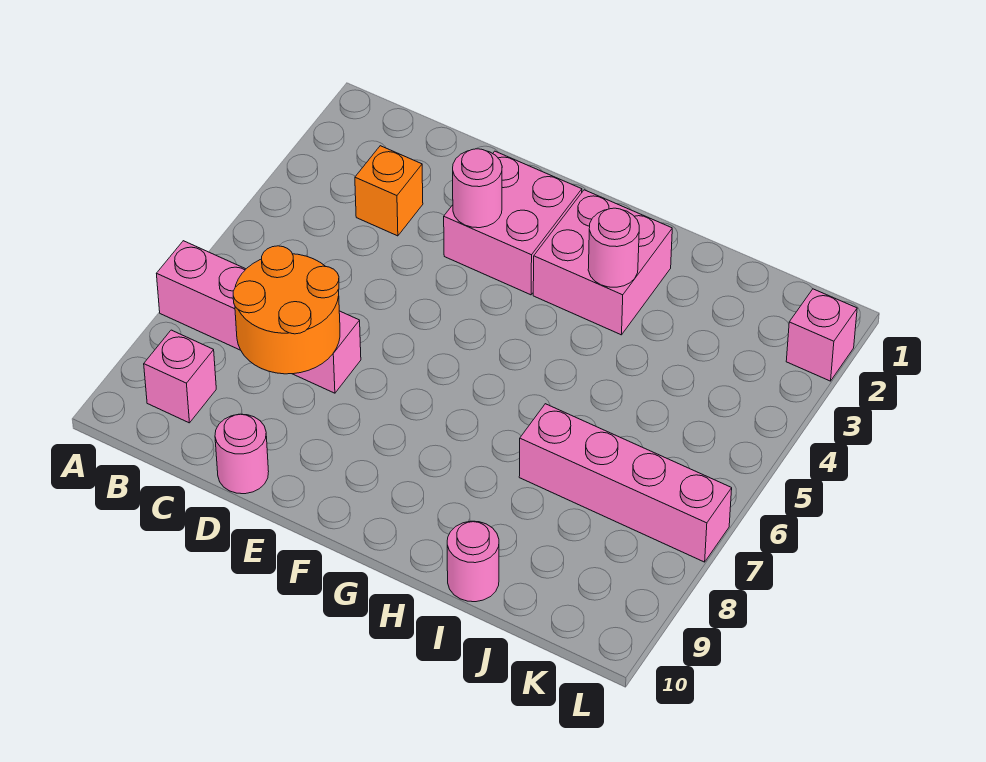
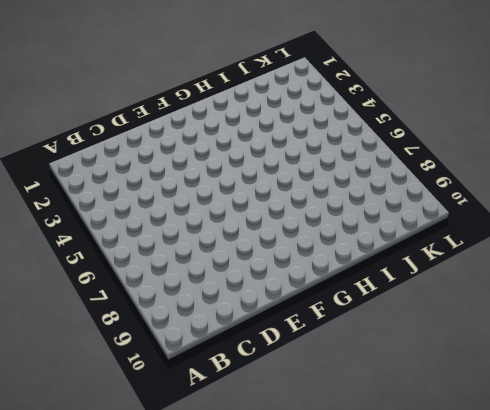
none -> pink 1x4 brick [156,241,361,393]
none -> pink 1x1 brick [144,330,216,423]
none -> orange 1x1 brick [355,146,423,236]

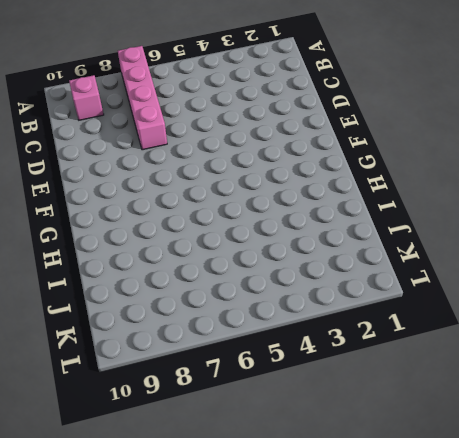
none -> orange 1x1 brick [355,146,423,236]
none -> pink 1x1 round brick [215,414,269,494]
none -> pink 2x2 brick [444,151,582,295]

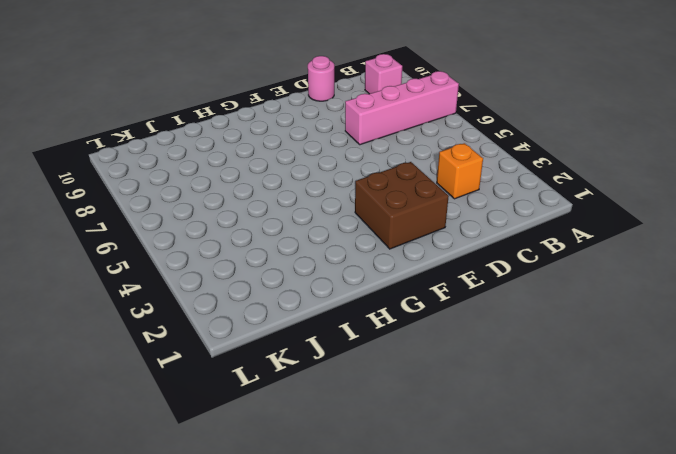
brown 2x2 brick [355,162,449,249] -> pink 2x2 brick [444,151,582,295]
none -> pink 2x2 brick [533,190,672,335]
none -> pink 1x4 brick [519,404,732,562]
none -> pink 1x1 round brick [447,521,499,602]

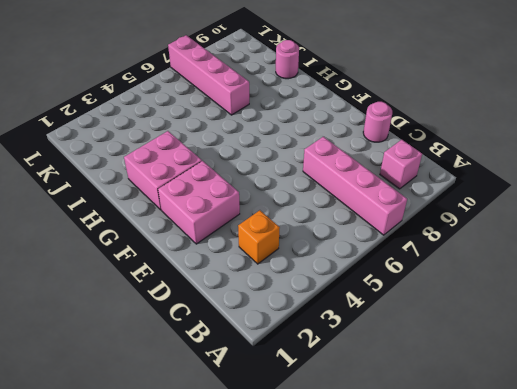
none -> pink 1x1 brick [786,289,857,381]
none -> orange 2x2 round brick [233,246,340,374]
none -> pink 1x1 round brick [453,149,502,228]

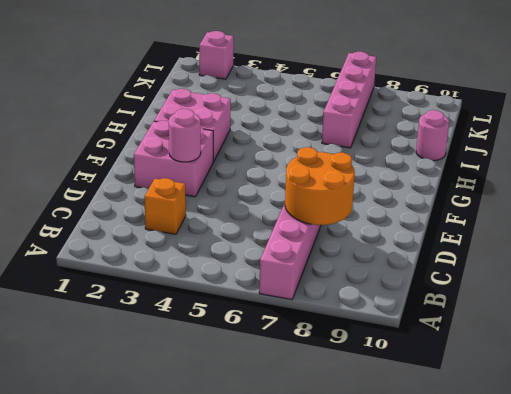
none -> pink 1x1 brick [144,330,216,423]
none -> pink 1x1 round brick [215,414,269,494]
none -> pink 1x1 round brick [588,208,639,287]

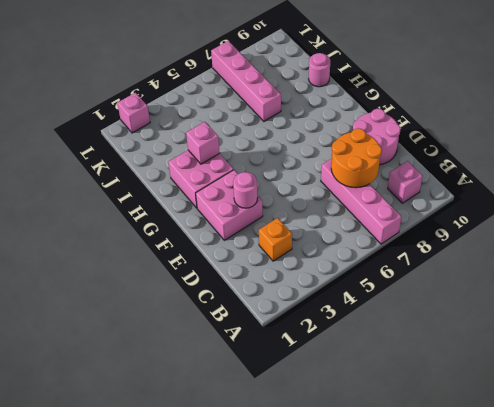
pink 2x2 round brick [353,109,401,165] -> pink 1x1 round brick [215,414,269,494]
pink 1x1 brick [186,122,219,164] -> pink 1x1 round brick [588,208,639,287]

